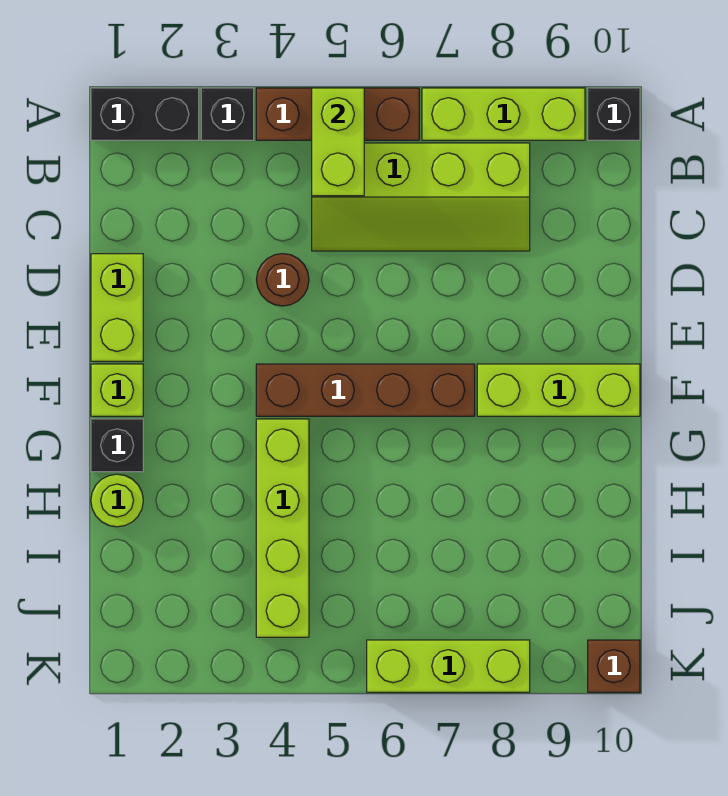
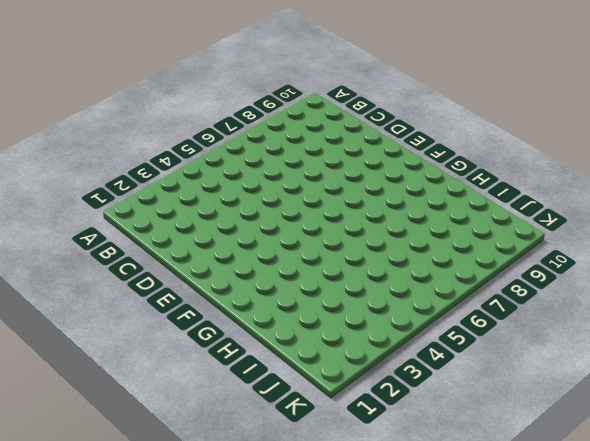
none -> black 1x2 brick [91,88,199,140]
none -> black 1x1 brick [201,88,254,140]
none -> brown 1x3 brick [256,88,419,140]

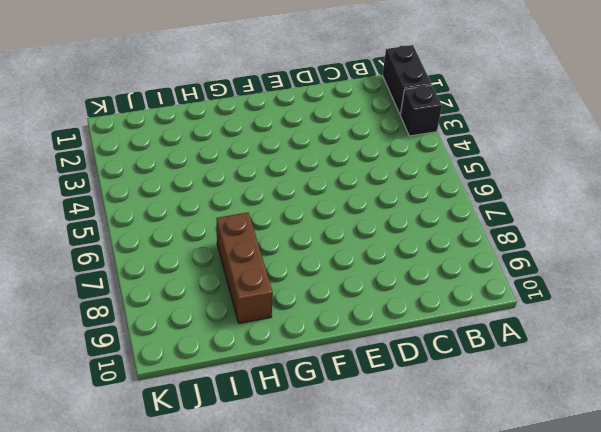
brown 1x3 brick [216,212,273,323] -> brown 1x3 brick moved to [256,88,419,140]
none -> lime 1x3 brick [422,88,585,140]
none -> black 1x1 brick [588,88,640,140]
none -> lime 2x4 slope [312,143,530,251]

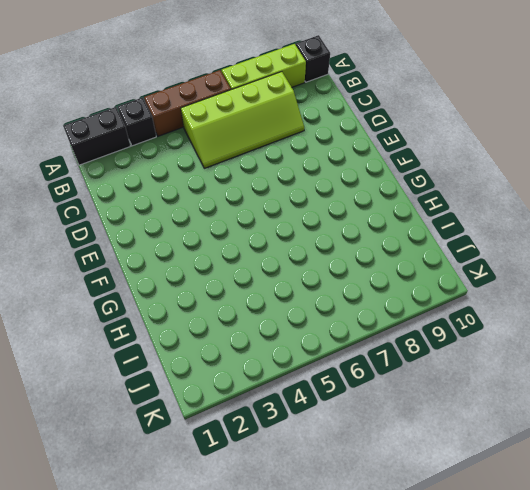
none -> lime 1x2 brick [91,254,143,361]
none -> brown 1x1 round brick [256,254,309,306]
none -> lime 1x1 brick [91,364,143,416]

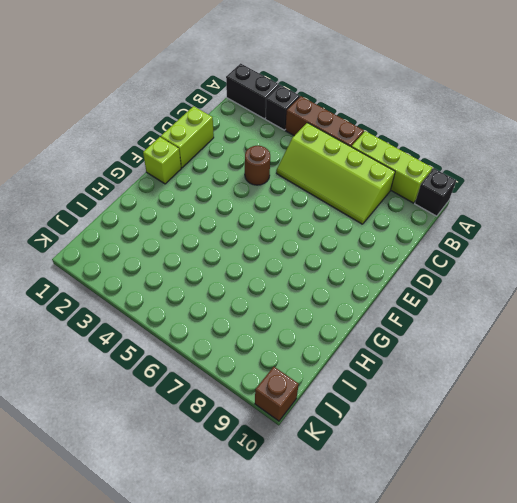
none -> brown 1x4 brick [256,364,475,416]
none -> lime 1x3 brick [477,364,640,416]
none -> black 1x1 brick [91,419,143,472]

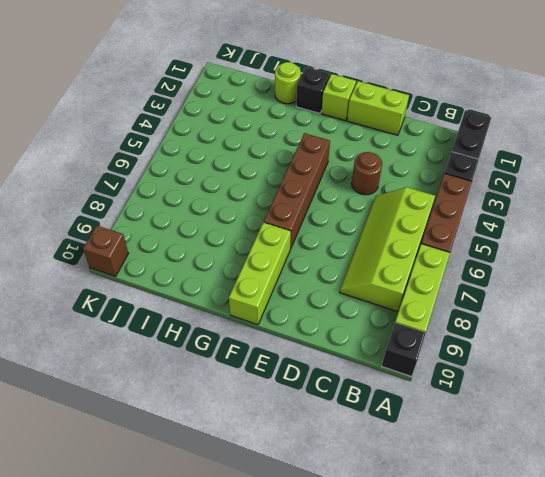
none -> lime 1x4 brick [256,419,309,637]
none -> lime 1x3 brick [367,640,530,692]
none -> lime 1x2 brick [312,88,364,196]

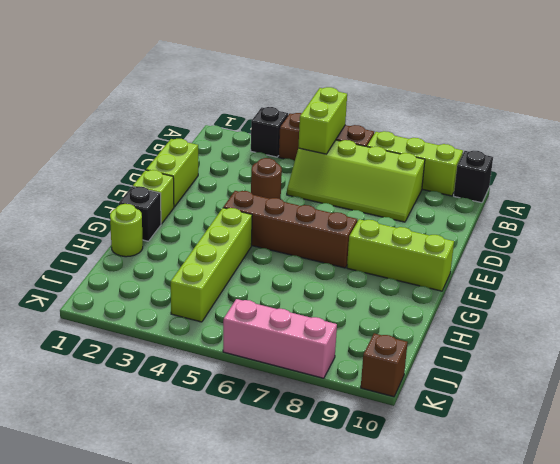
pink 1x3 brick [223,299,337,378] -> lime 1x3 brick [367,640,530,692]
none -> black 1x2 brick [91,88,199,140]

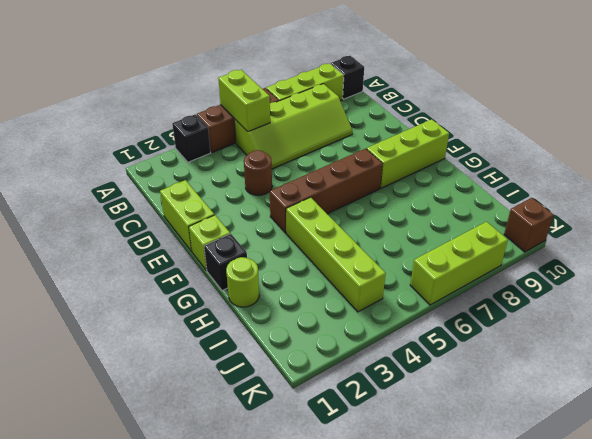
none -> black 1x2 brick [91,88,199,140]

